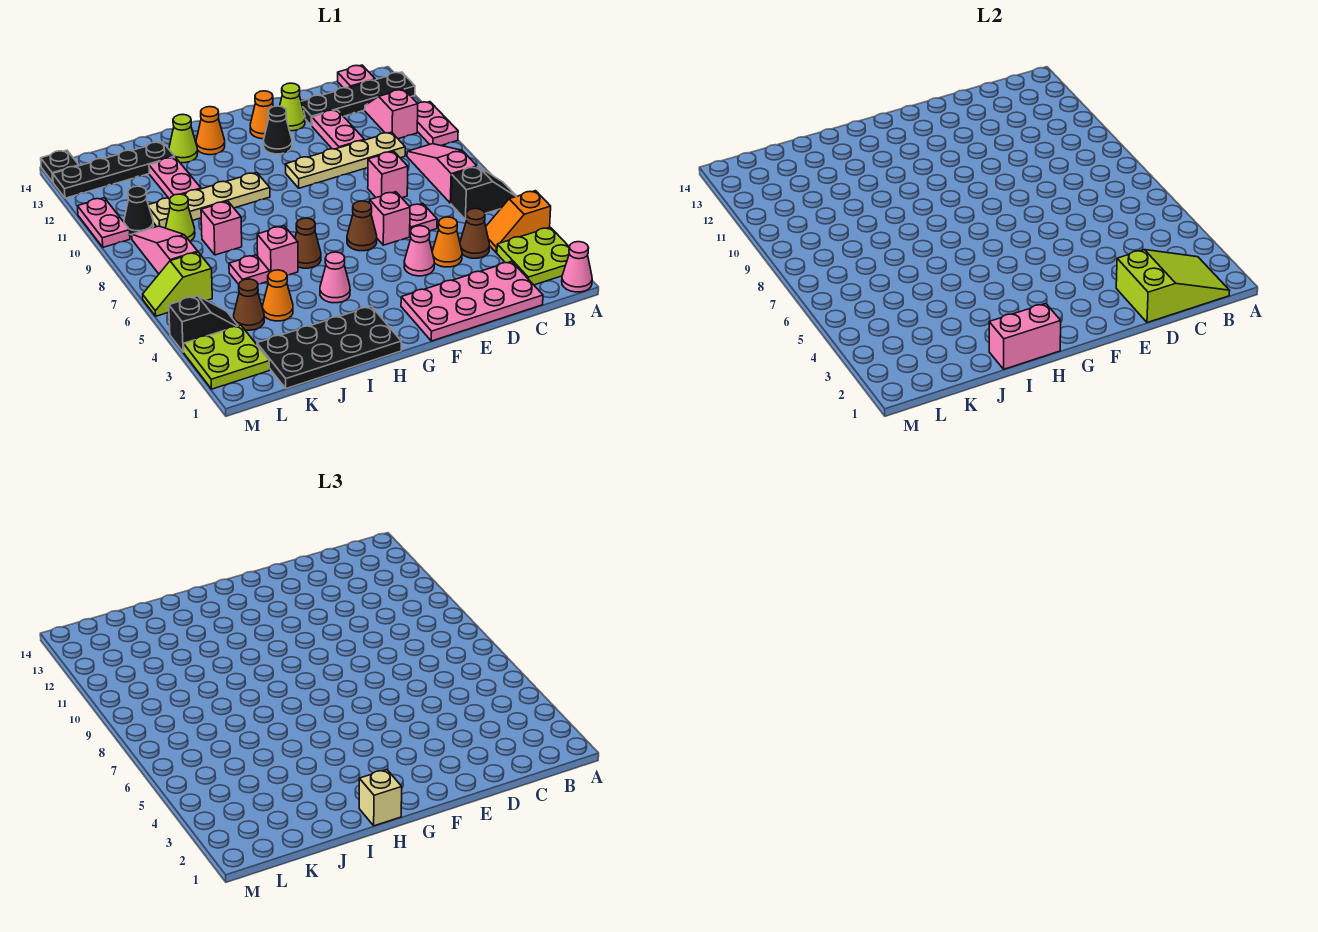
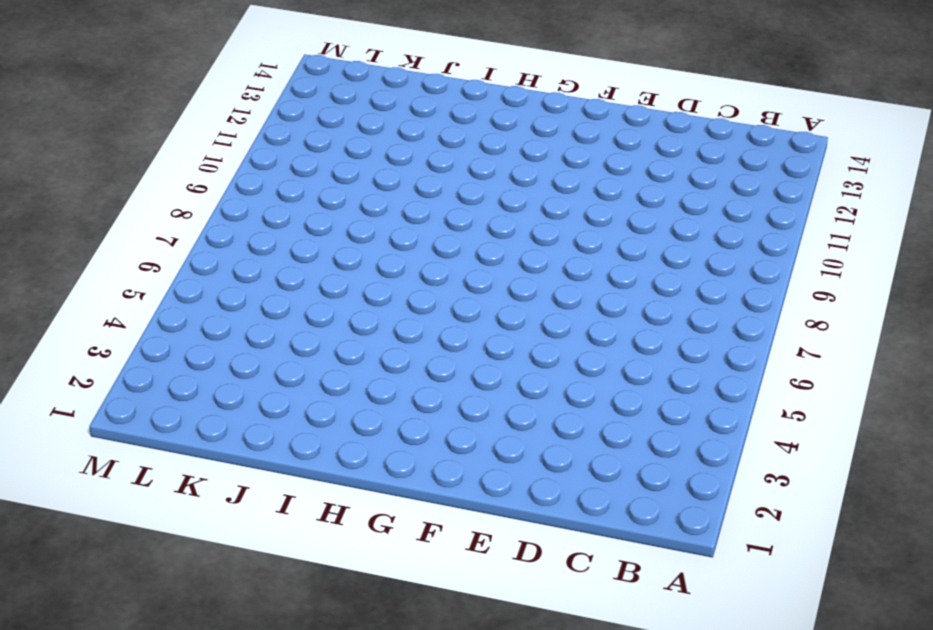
none -> pink 1x1 cone [562,242,592,292]
none -> lime 2x2 plate [497,227,569,285]
none -> orange 1x2 slope [486,191,551,253]
none -> black 1x2 slope [451,167,516,220]

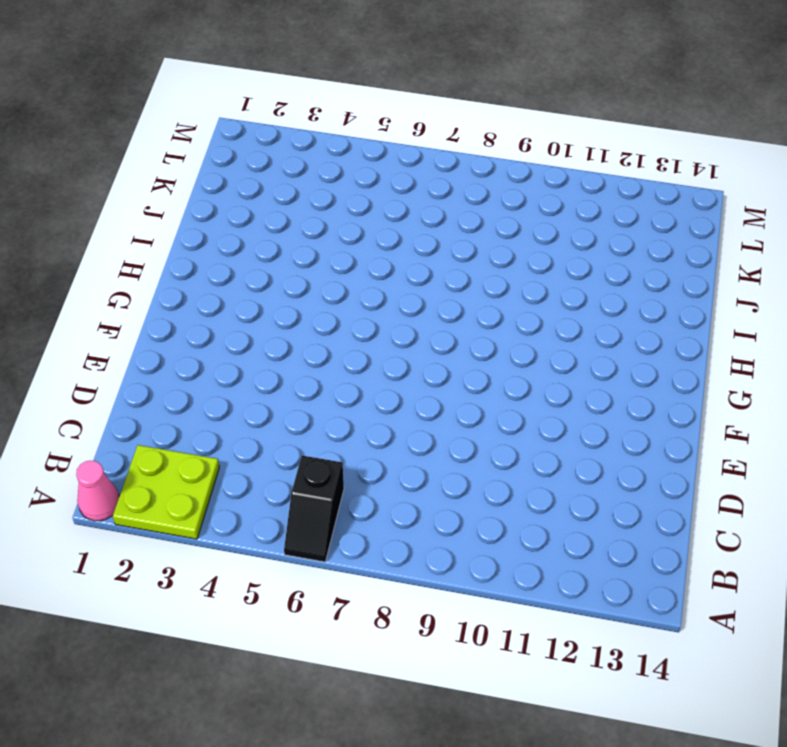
none -> orange 1x2 slope [486,191,551,253]
none -> pink 1x2 plate [417,102,458,146]
none -> black 1x4 plate [301,72,415,126]
none -> pink 1x3 slope [407,144,477,203]

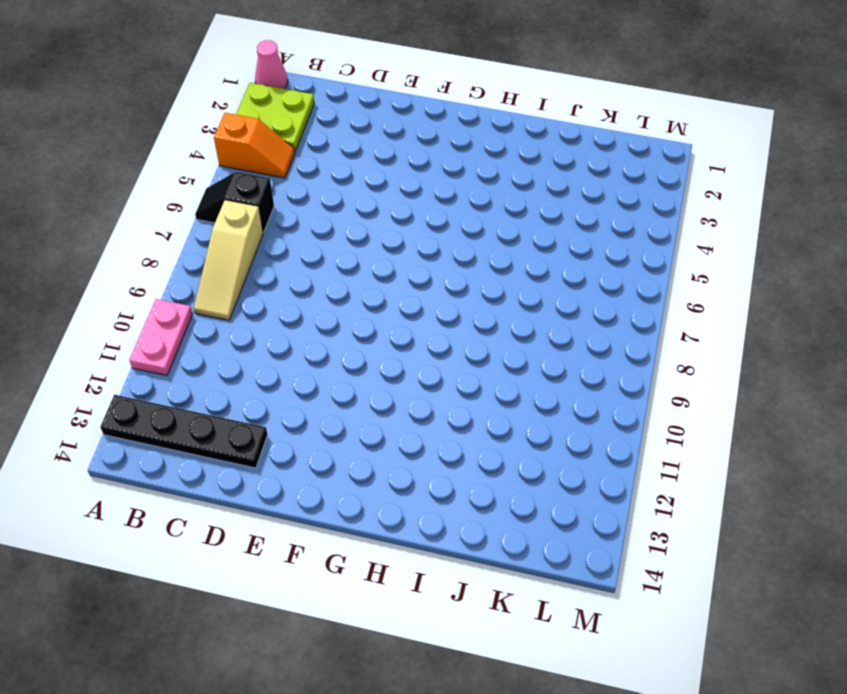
tan 1x3 slope [194,200,263,320] -> pink 1x3 slope [407,144,477,203]
none -> pink 1x2 slope [365,89,418,139]
none -> pink 1x1 plate [338,65,375,88]
none -> pink 2x4 plate [401,261,543,341]
none -> brown 1x1 cone [460,208,490,258]

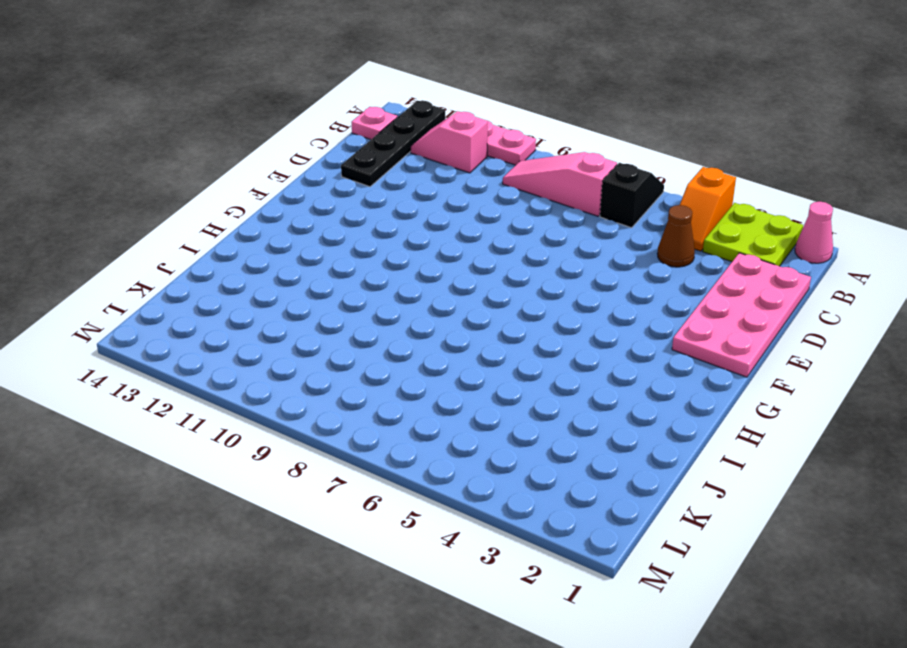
none -> tan 1x4 plate [285,132,405,188]
none -> orange 1x1 cone [432,217,462,267]
none -> pink 1x1 plate [410,203,437,232]
none -> pink 1x1 brick [368,151,408,198]

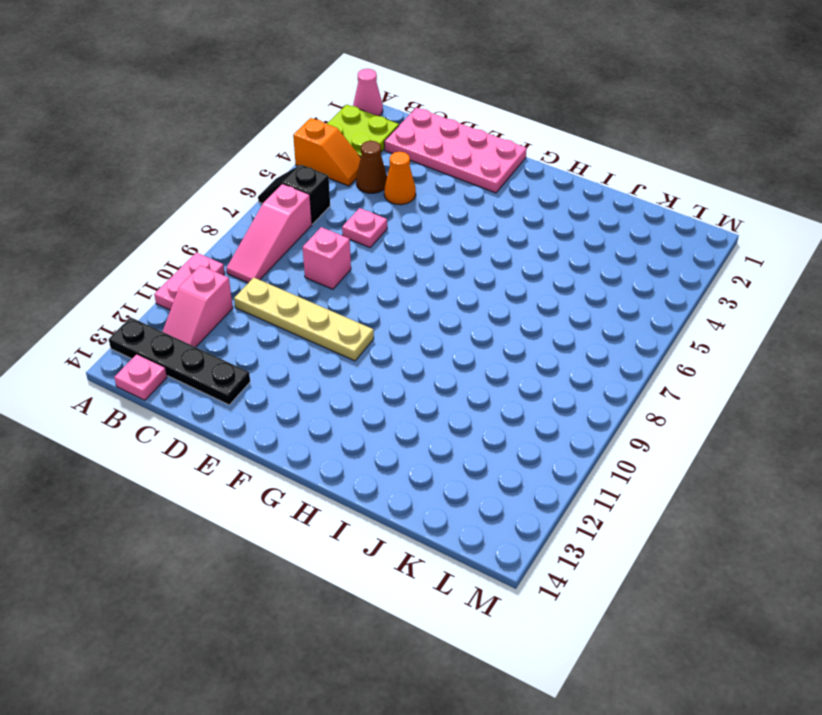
none -> pink 1x2 plate [312,110,364,149]
none -> pink 1x1 cone [404,226,434,276]
none -> pink 1x1 brick [370,192,410,245]
none -> lime 1x1 cone [280,83,305,131]

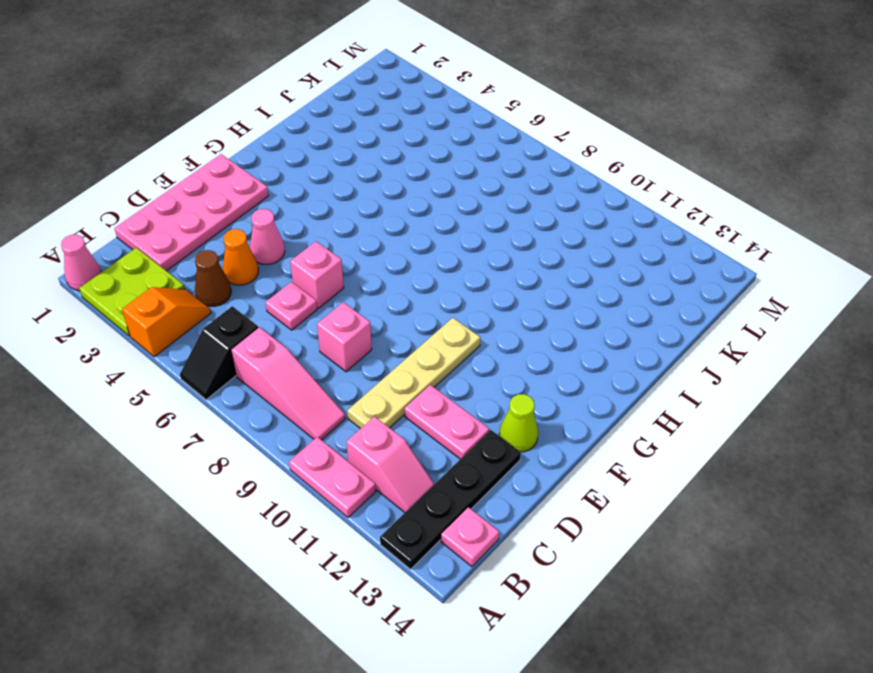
none -> brown 1x1 cone [347,201,377,251]
none -> black 1x1 cone [264,106,292,154]
none -> orange 1x1 cone [250,91,274,139]
none -> black 2x4 plate [257,306,401,389]

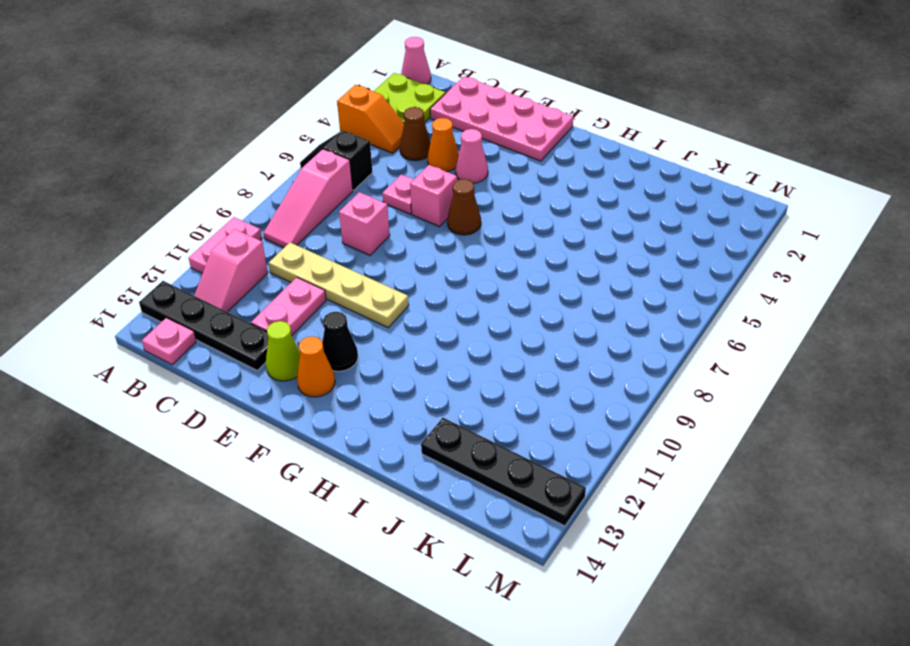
none -> black 2x4 plate [257,306,401,389]
none -> pink 1x1 cone [320,252,350,303]
none -> brown 1x1 cone [295,218,321,268]
none -> tan 1x4 plate [149,172,270,228]

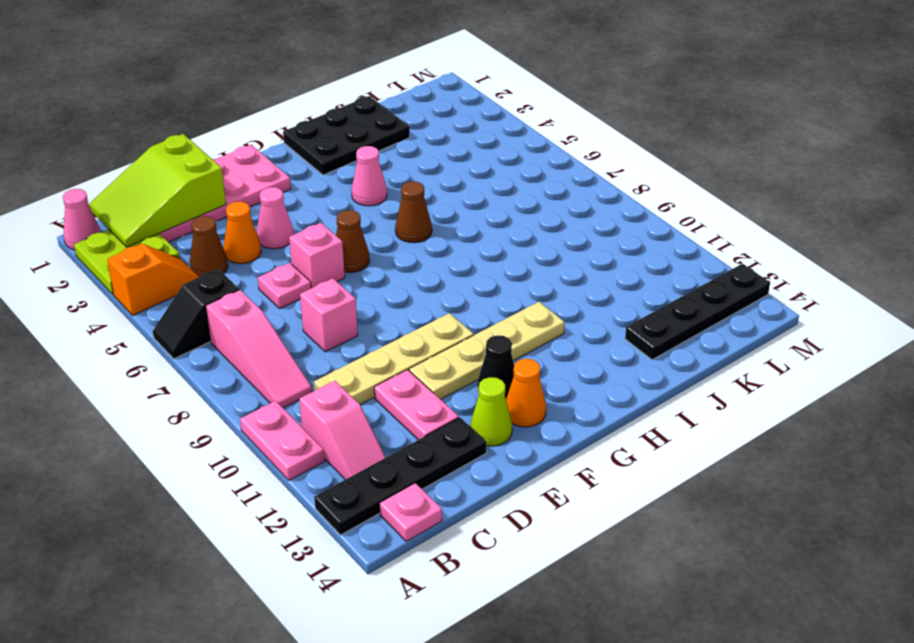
tan 1x4 plate [409,302,564,399] -> tan 1x4 plate moved to [149,172,270,228]
black 2x3 plate [283,96,410,175] -> black 2x4 plate [257,306,401,389]
none -> orange 1x1 cone [196,107,225,155]
none -> pink 1x1 brick [257,226,298,275]
none -> lime 1x1 cone [169,114,198,163]
none -> orange 1x1 cone [263,270,293,321]

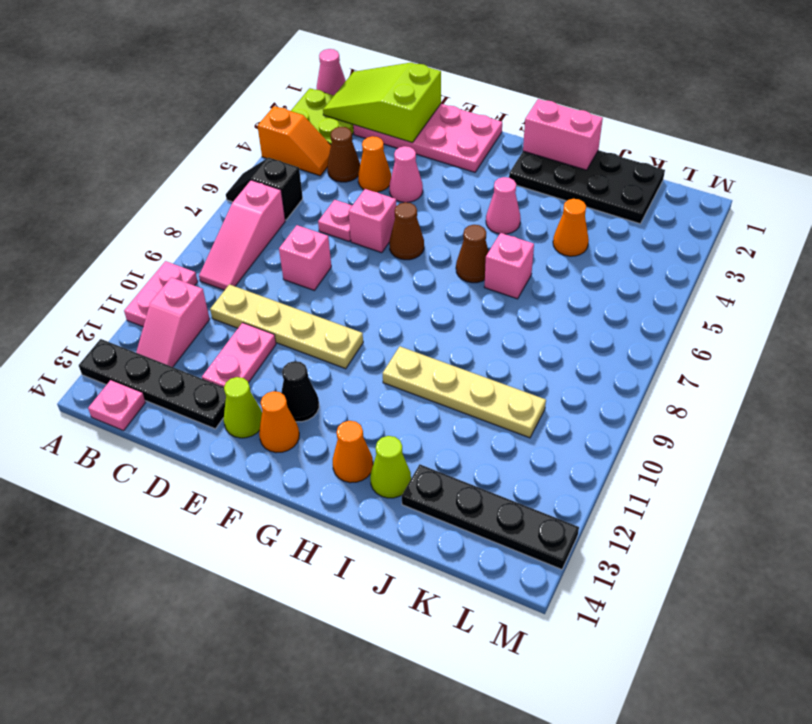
none -> pink 1x1 plate [229,255,270,284]
none -> pink 1x1 brick [201,201,242,255]
none -> pink 1x2 plate [149,157,201,198]
none -> brown 1x1 cone [234,279,264,330]

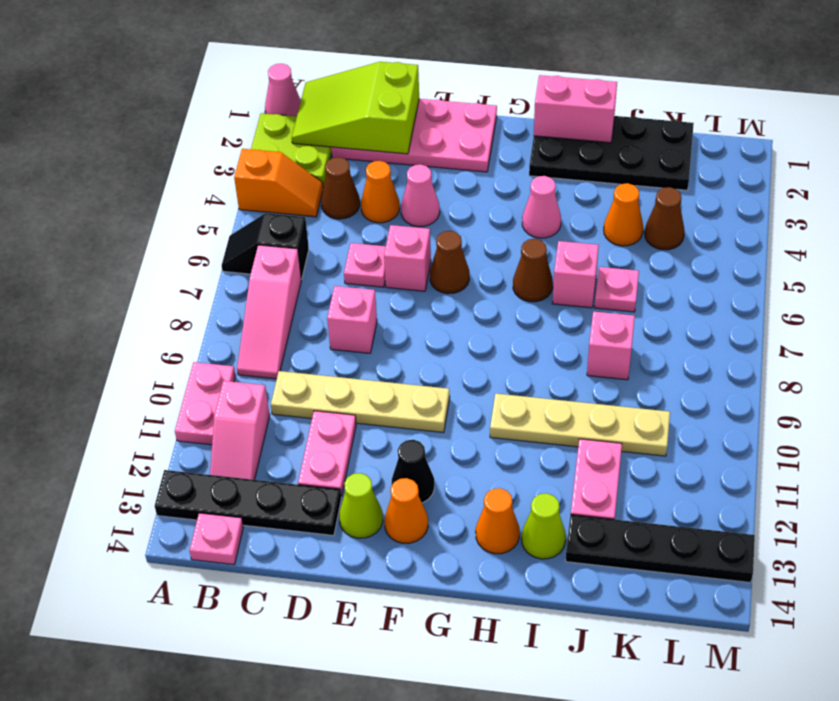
none -> lime 1x1 cone [166,194,195,241]
none -> lime 2x2 plate [184,325,270,389]
none -> black 1x2 slope [169,296,238,352]
none -> lime 1x2 slope [143,252,212,316]

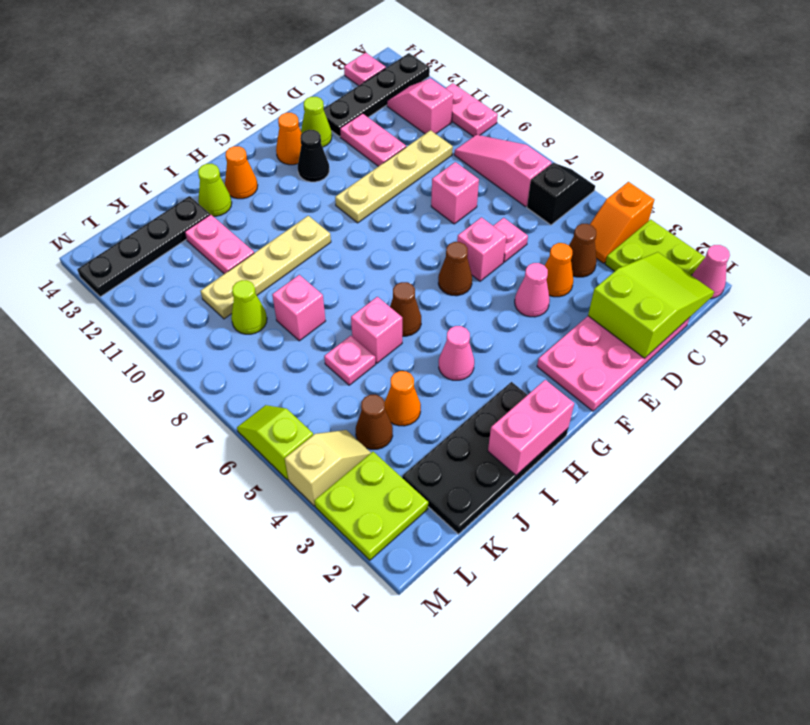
tan 1x2 slope [285,430,371,506] -> black 1x2 slope [169,296,238,352]
lime 1x2 slope [237,405,313,480] -> lime 1x2 slope turned to [143,252,212,316]
none -> pink 1x3 slope [132,226,198,274]
none -> black 1x1 cone [124,186,153,235]
none -> pink 1x2 plate [78,198,130,247]
none -> black 1x1 plate [41,150,79,182]

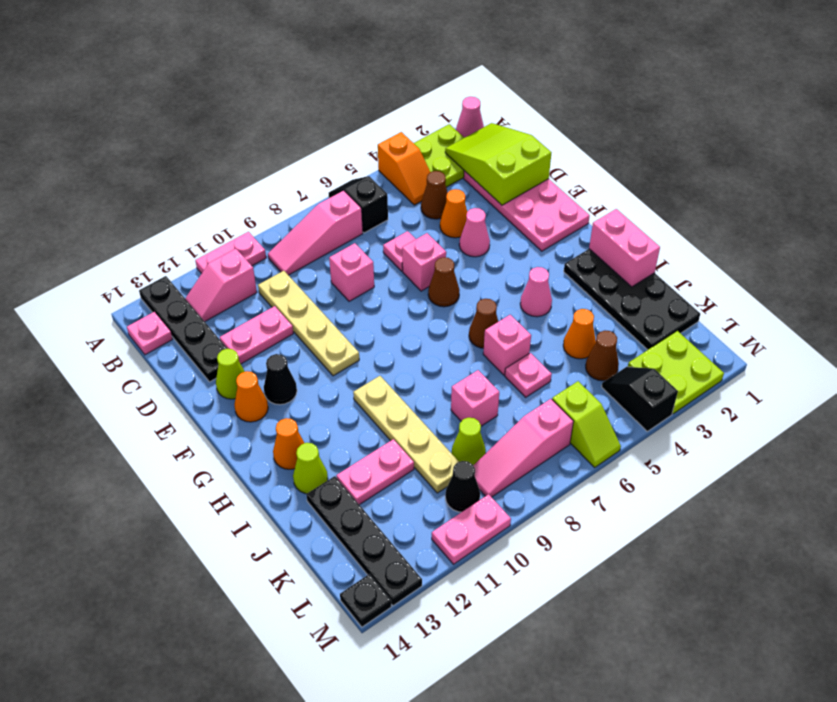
none -> tan 1x1 brick [359,770,402,826]

